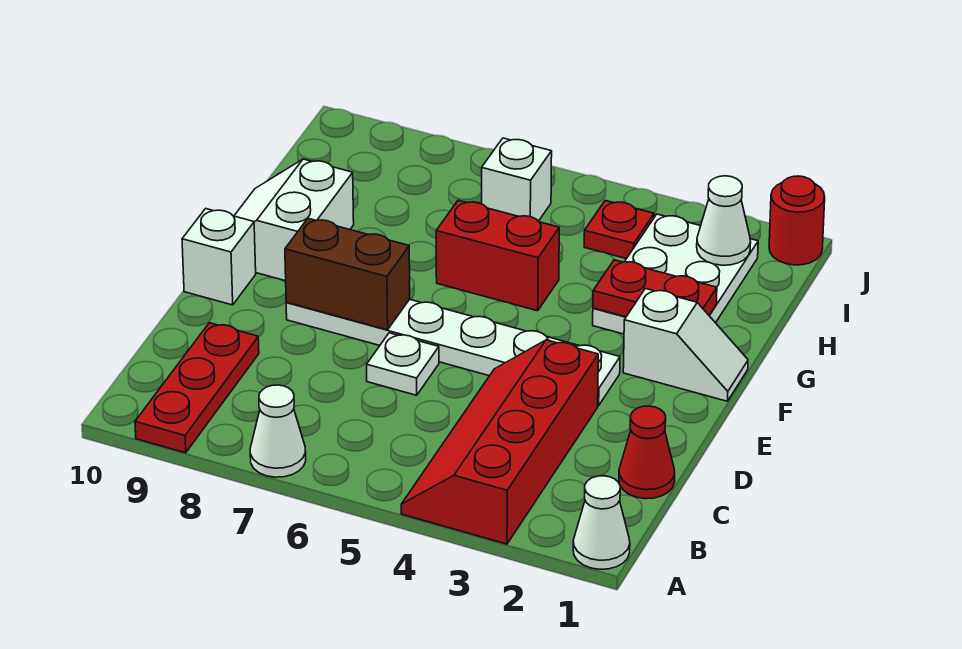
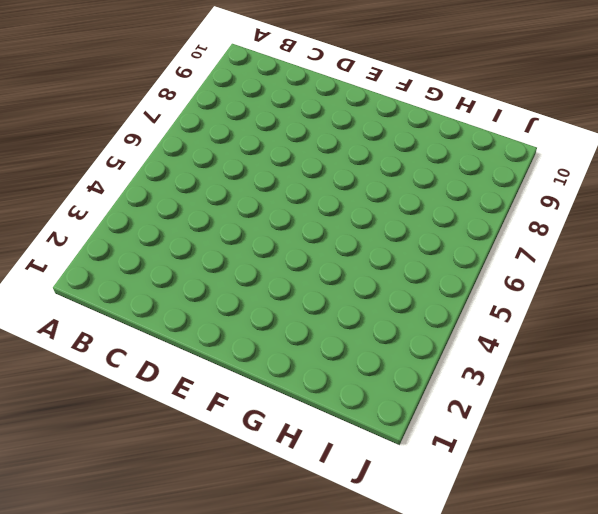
none -> white 1x1 cone [573,476,630,569]
none -> red 2x4 slope [401,340,598,544]
none -> white 1x1 cone [250,385,306,477]

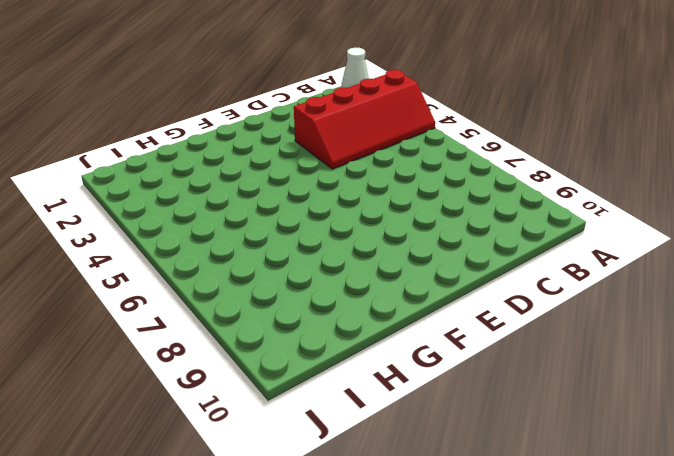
none -> white 1x1 cone [250,385,306,477]
none -> red 1x3 plate [135,323,259,453]
none -> red 1x1 cone [619,406,675,499]

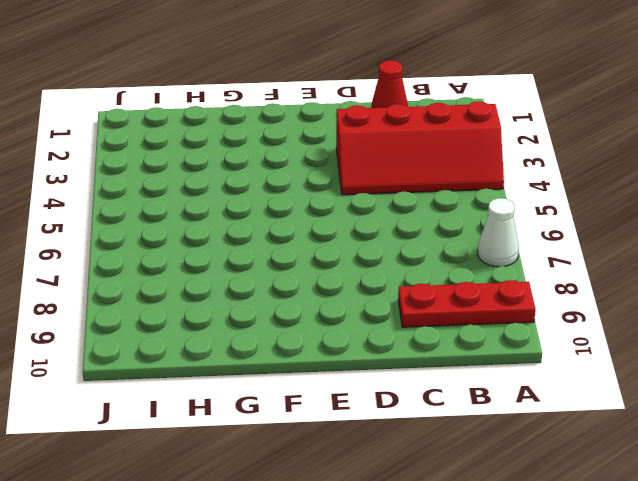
none -> white 1x1 cone [573,476,630,569]
none -> white 1x1 plate [367,333,439,395]
none -> white 1x6 plate [286,299,620,406]

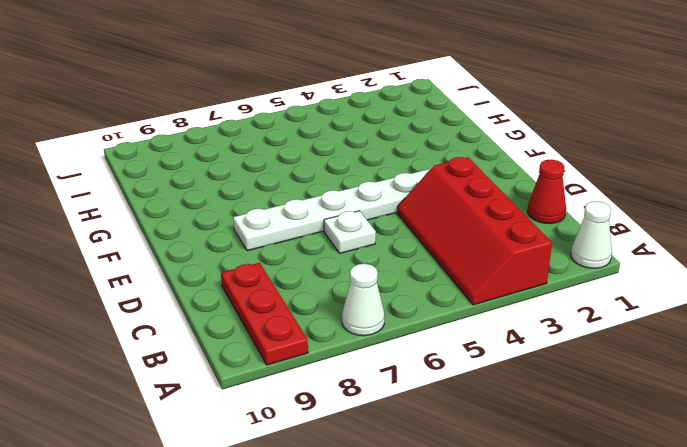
none -> white 1x1 brick [182,209,256,305]
none -> white 1x2 slope [623,289,748,401]
none -> white 2x2 slope [234,159,354,281]

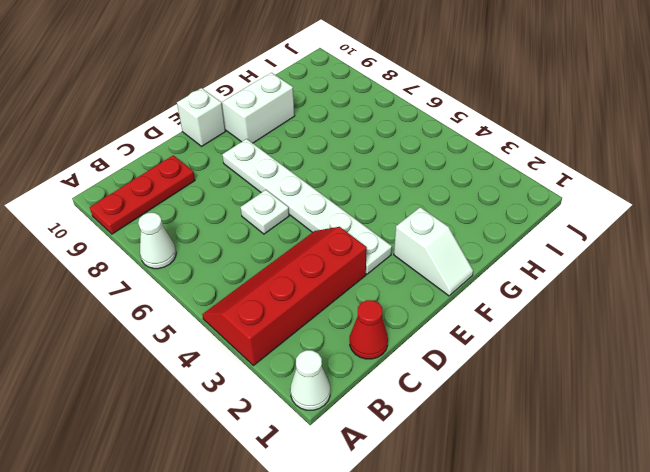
none -> white 2x3 plate [593,214,758,334]
none -> red 1x2 brick [436,200,559,311]
none -> red 1x1 plate [584,201,654,259]

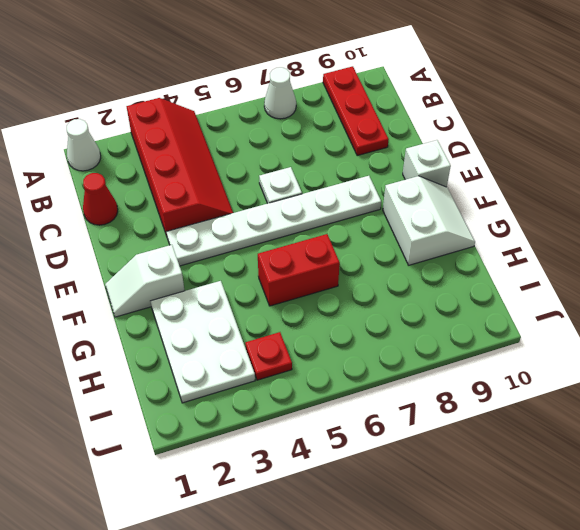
none -> white 1x1 brick [482,138,552,221]
none -> red 1x1 round brick [769,176,825,265]
none -> brown 1x2 brick [285,218,410,330]

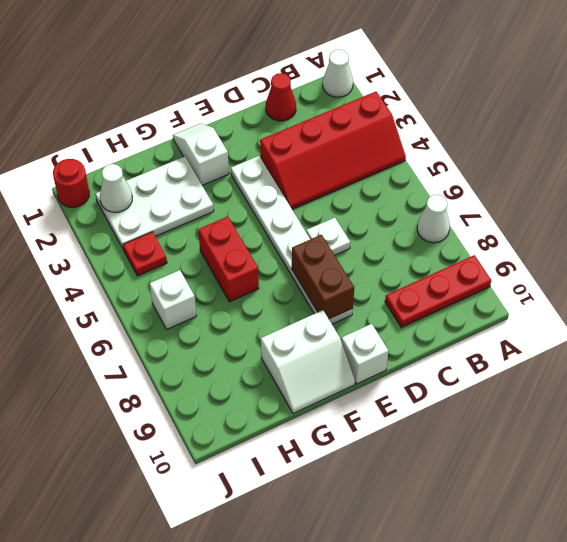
none -> red 1x2 plate [593,260,717,317]

